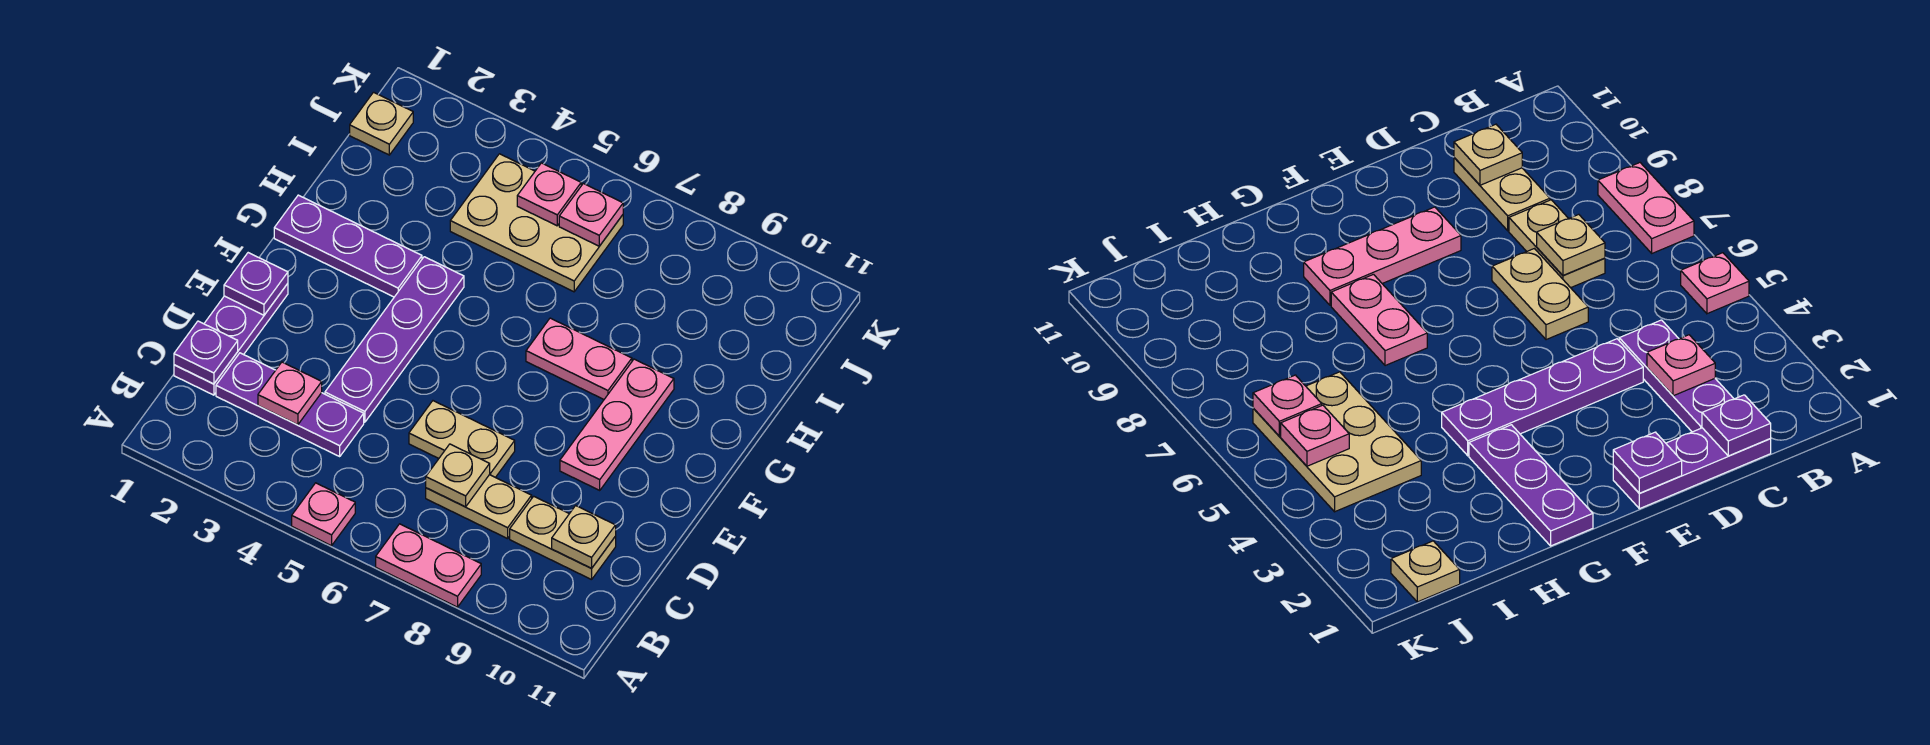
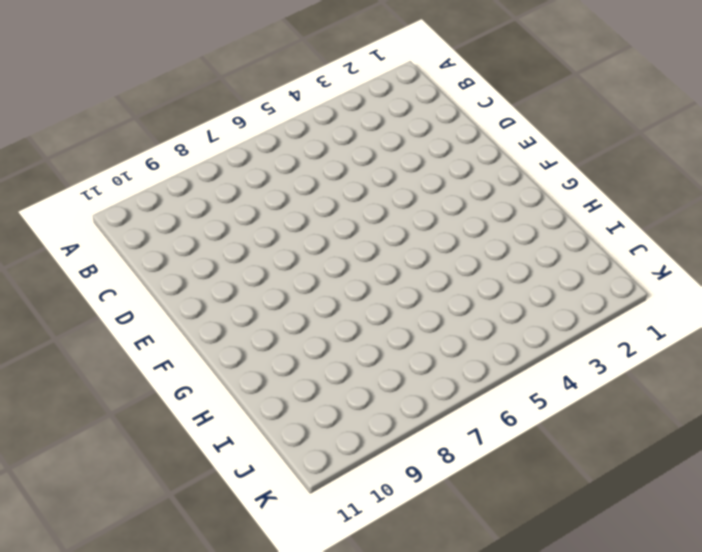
none -> pink 1x1 plate [292,483,355,546]
none -> pink 1x2 plate [376,524,481,607]
none -> purple 1x3 plate [174,284,288,395]

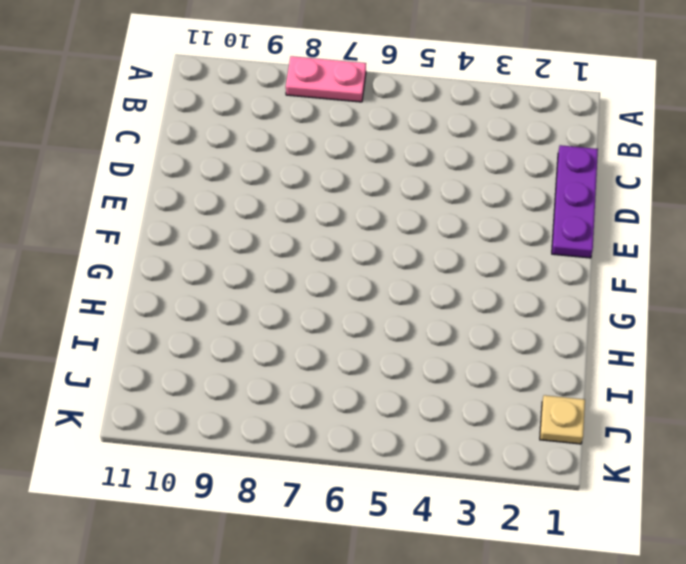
none -> pink 1x1 plate [292,483,355,546]
none -> purple 1x3 plate [216,353,364,456]
none -> tan 1x2 plate [426,475,532,539]

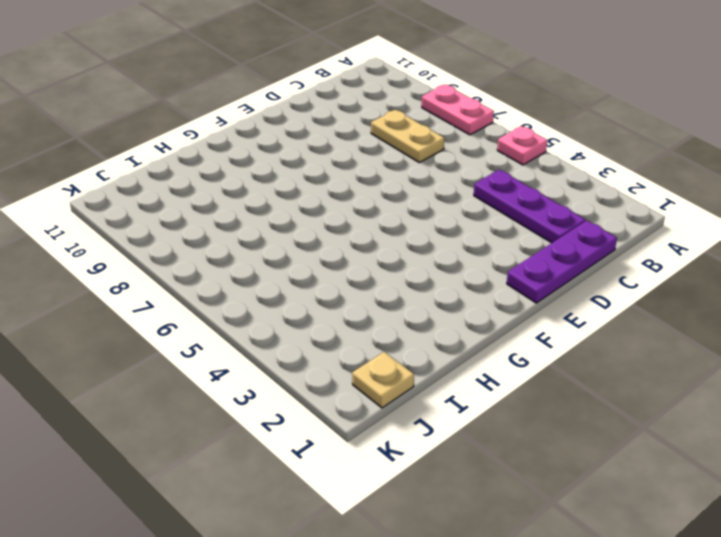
none -> tan 1x2 plate [510,496,616,580]
none -> purple 1x4 plate [325,257,464,422]
none -> tan 1x2 plate [409,401,515,477]

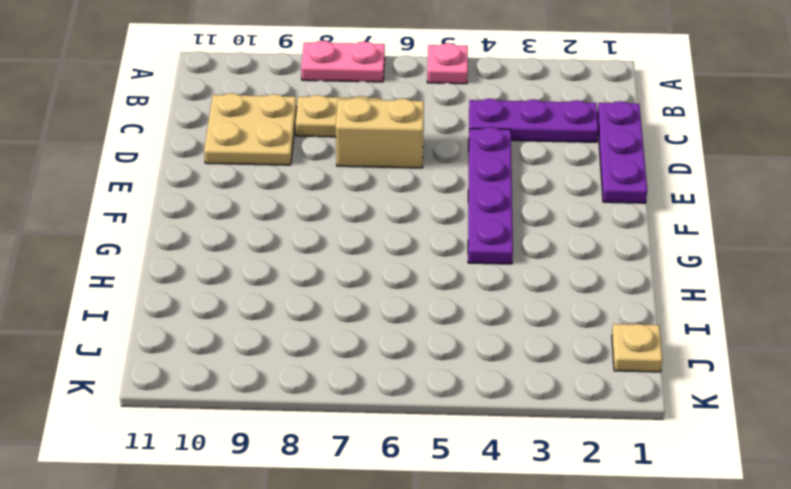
tan 2x2 plate [204,93,297,165] -> tan 1x2 plate [510,496,616,580]
tan 1x2 brick [336,98,424,168] -> tan 1x2 plate [409,401,515,477]
none -> pink 1x3 plate [560,359,674,490]
none -> purple 1x3 plate [274,195,422,297]
none -> pink 1x2 plate [526,318,632,399]

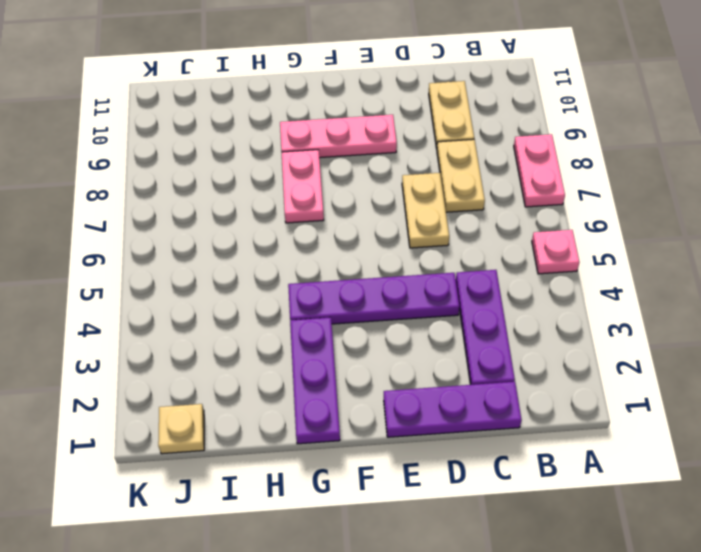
none -> tan 2x3 plate [450,154,623,292]
none -> purple 1x1 plate [174,321,238,384]
none -> pink 1x1 plate [258,362,322,425]

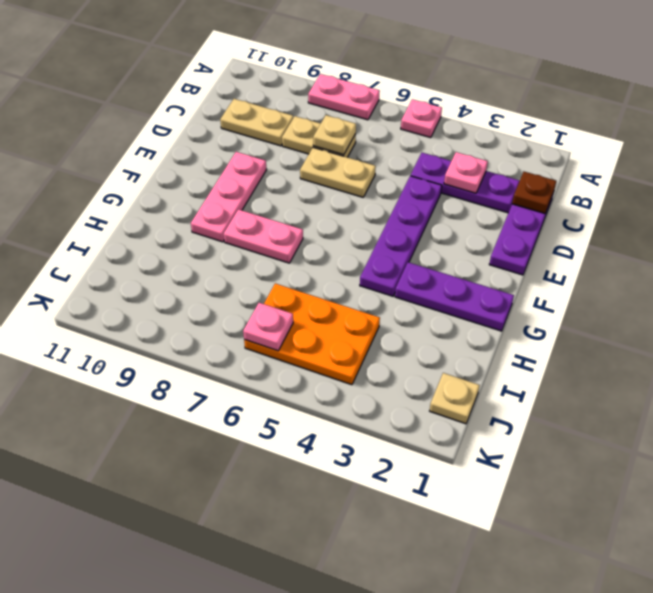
brown 1x1 plate [512,172,556,213] -> purple 1x1 plate [174,321,238,384]
orange 2x3 plate [244,283,380,385] -> tan 2x3 plate [450,154,623,292]
none -> tan 1x1 plate [552,506,616,568]
none -> purple 1x1 plate [224,253,288,315]
none -> pink 1x1 plate [517,163,581,226]

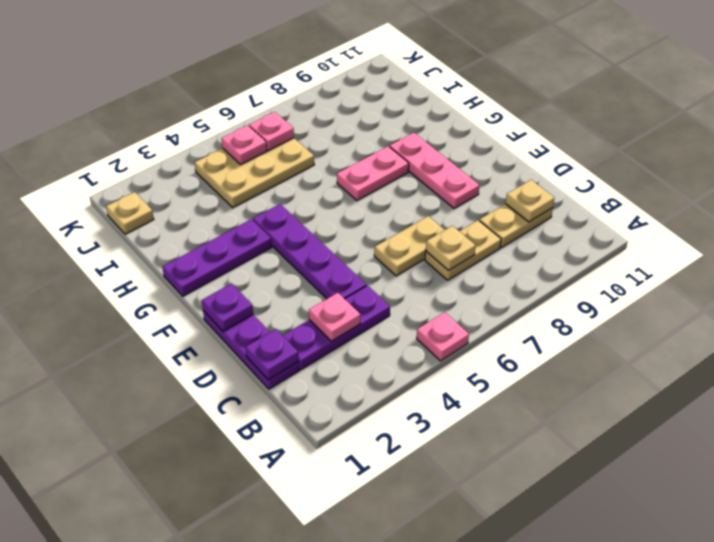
none -> pink 1x2 plate [376,524,481,607]

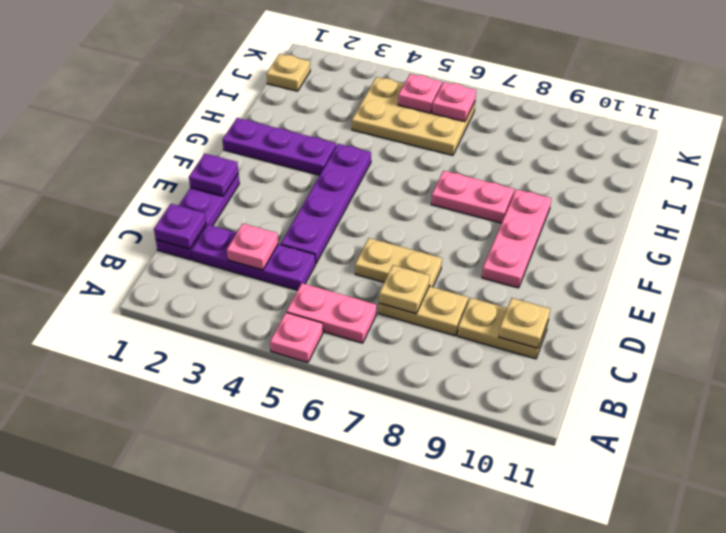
pink 1x2 plate [287,283,377,343] -> pink 1x2 plate moved to [376,524,481,607]

